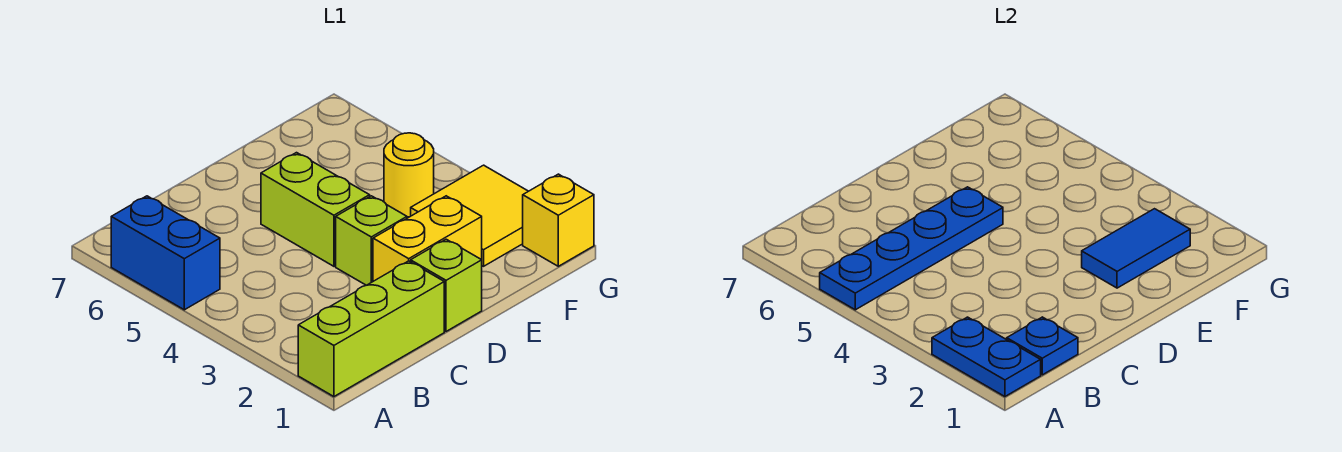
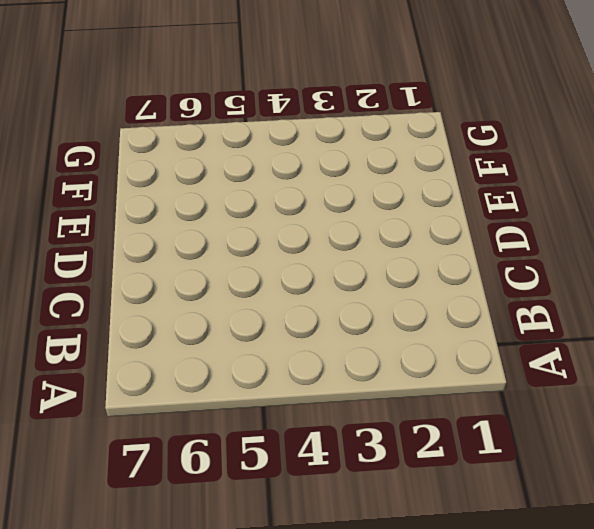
none -> lime 1x3 brick [298,261,444,397]
none -> blue 1x2 brick [111,196,220,310]
none -> lime 1x1 brick [411,239,482,331]

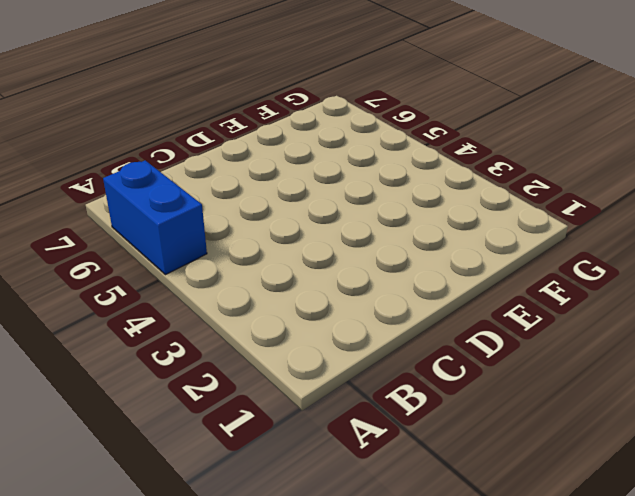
none -> lime 1x3 brick [298,261,444,397]
none -> lime 1x1 brick [411,239,482,331]
none -> yellow 1x2 brick [373,196,482,281]

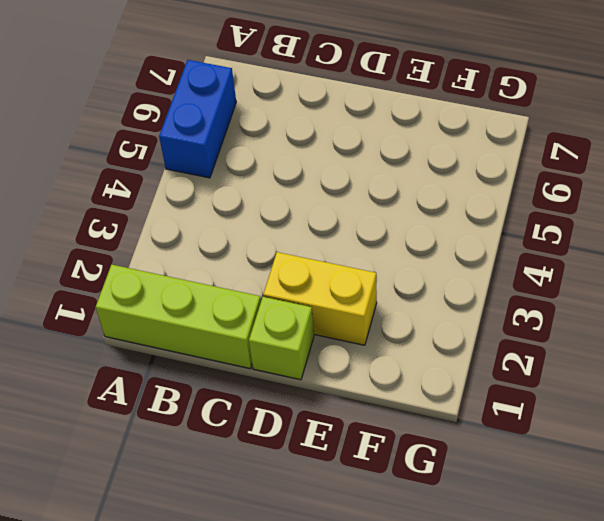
none -> lime 1x1 brick [336,196,407,285]
none -> lime 1x2 brick [261,153,370,266]
none -> yellow 2x2 tile [411,165,528,266]

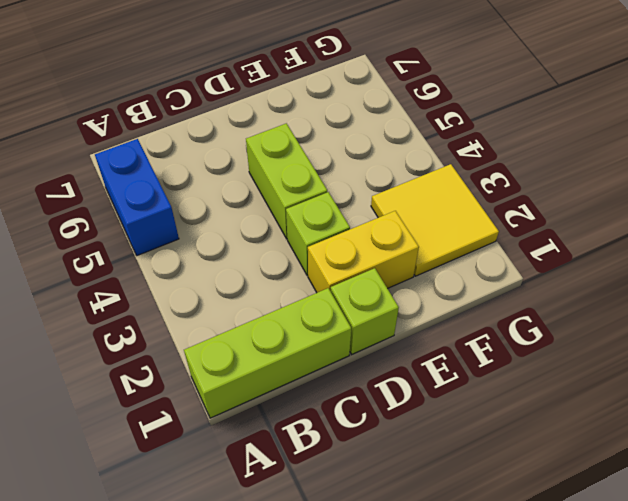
none -> yellow 1x1 round brick [384,133,434,217]
none -> yellow 1x1 brick [523,174,594,266]
none -> blue 1x2 plate [932,317,1041,397]

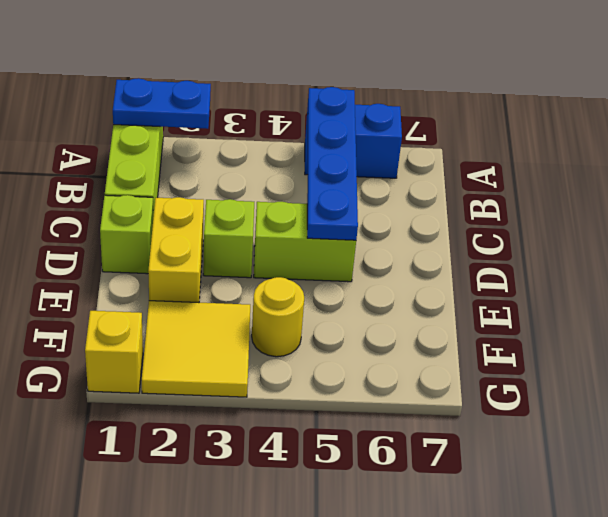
none -> blue 1x1 plate [1007,317,1078,375]
none -> blue 1x2 tile [1082,209,1190,288]

